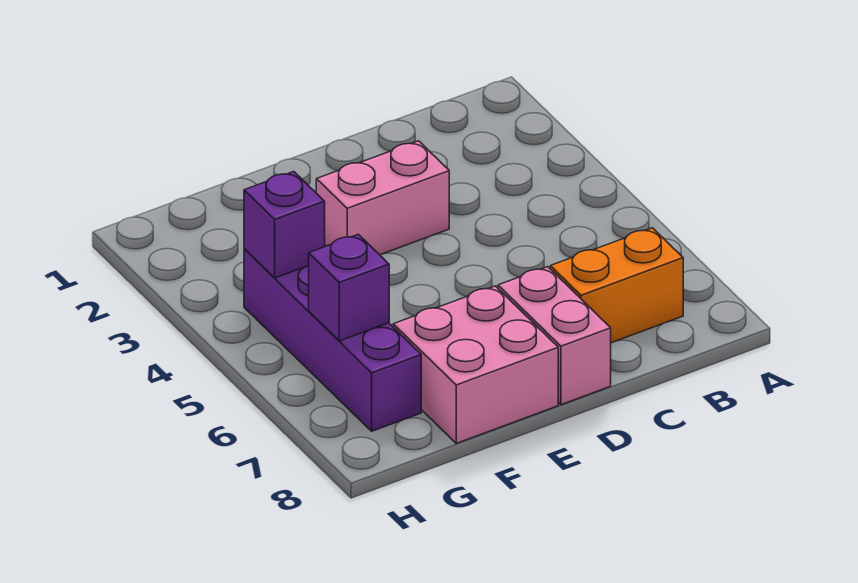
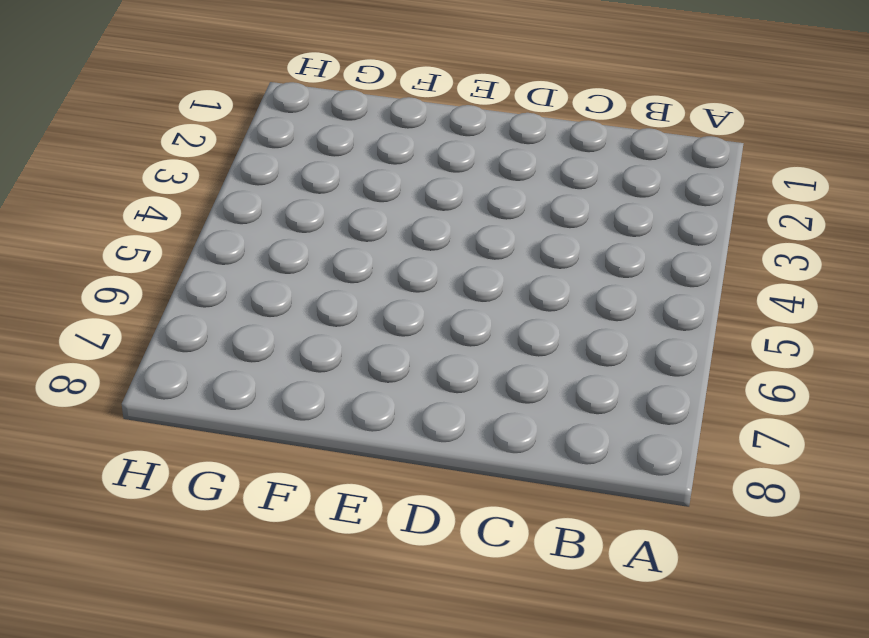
none -> orange 1x2 brick [550,228,683,343]
none -> pink 1x2 brick [316,141,449,255]

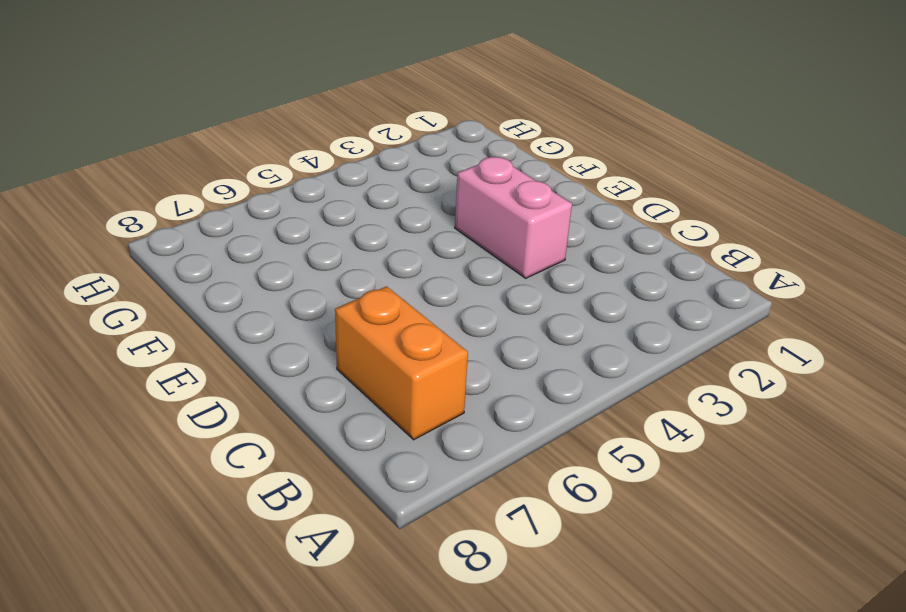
none -> pink 1x2 brick [498,267,611,405]
none -> pink 2x2 brick [393,286,558,443]

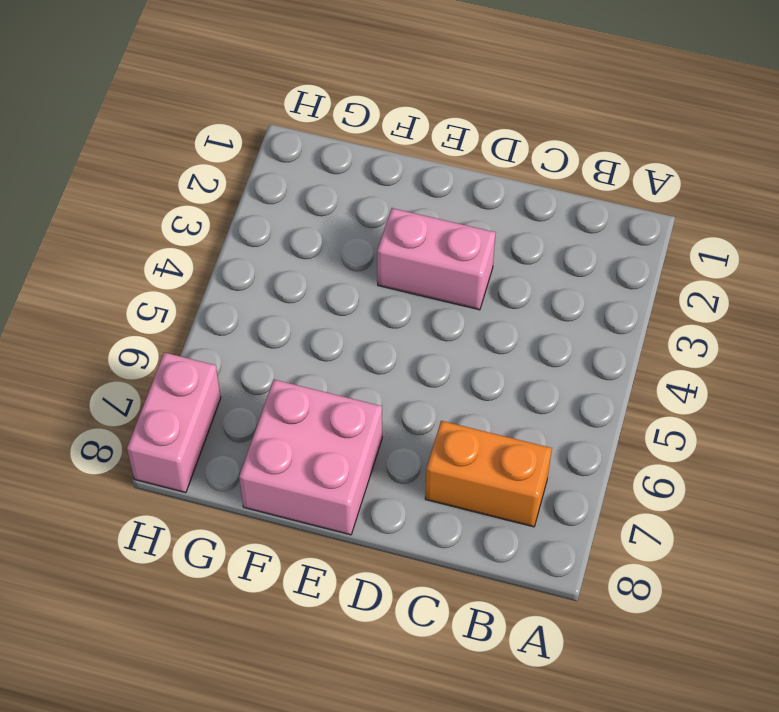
pink 1x2 brick [127,353,221,493] -> pink 1x2 brick moved to [498,267,611,405]
none -> purple 1x4 brick [244,249,421,431]
none -> purple 1x1 brick [244,171,325,278]

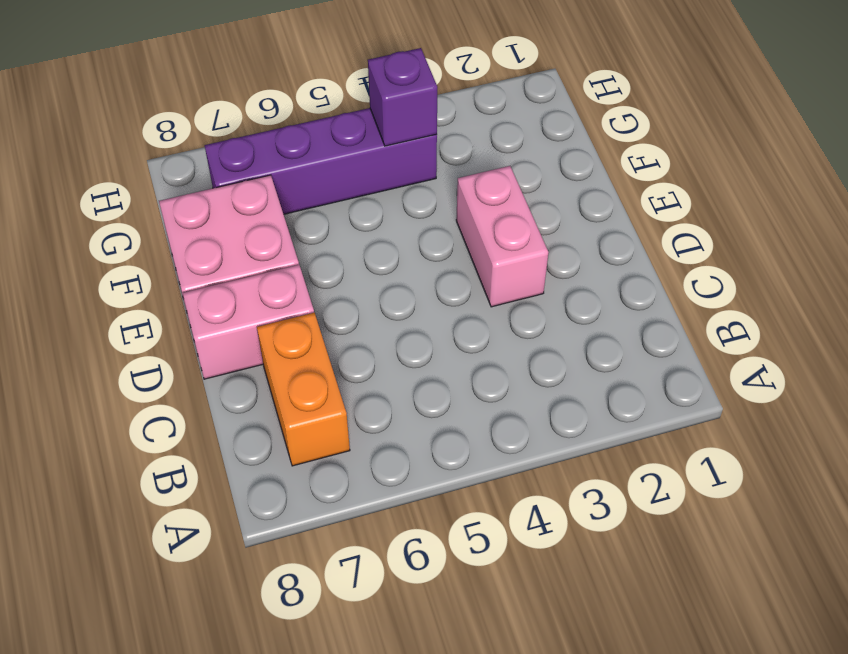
none -> purple 1x1 brick [309,234,389,341]

